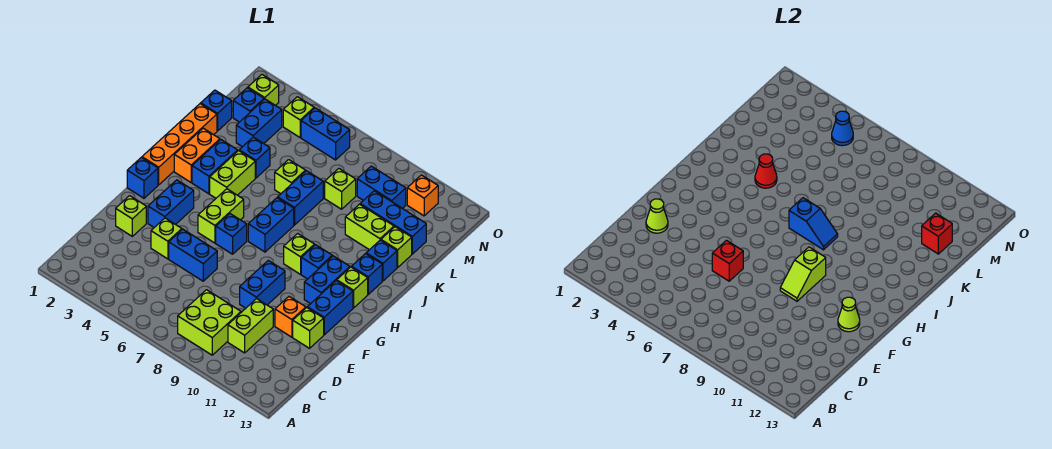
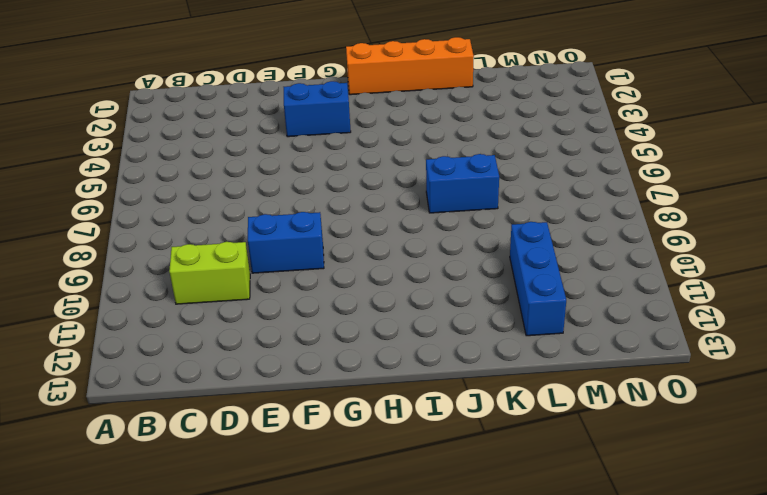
none -> lime 2x2 brick [178,290,241,355]
none -> lime 1x1 brick [116,196,146,236]
none -> lime 1x1 brick [151,218,182,259]
none -> blue 1x2 brick [169,229,217,281]

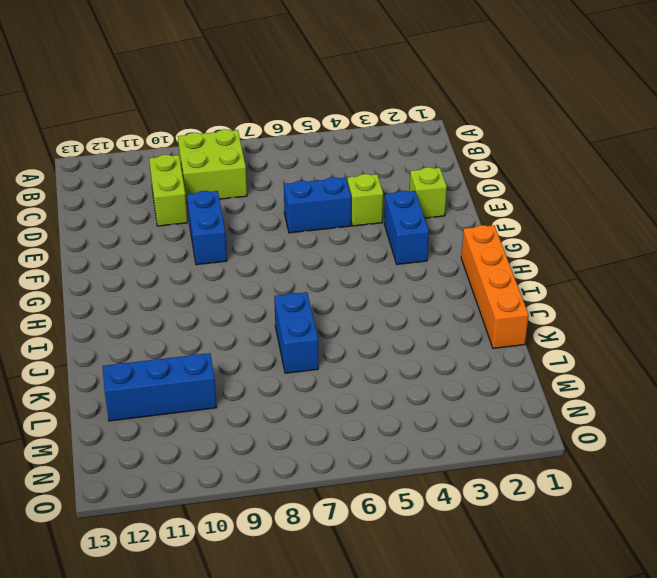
none -> orange 1x1 brick [275,297,306,337]
none -> lime 1x1 brick [293,308,324,348]
none -> blue 1x2 brick [307,281,353,335]
none -> blue 1x1 brick [127,157,158,198]

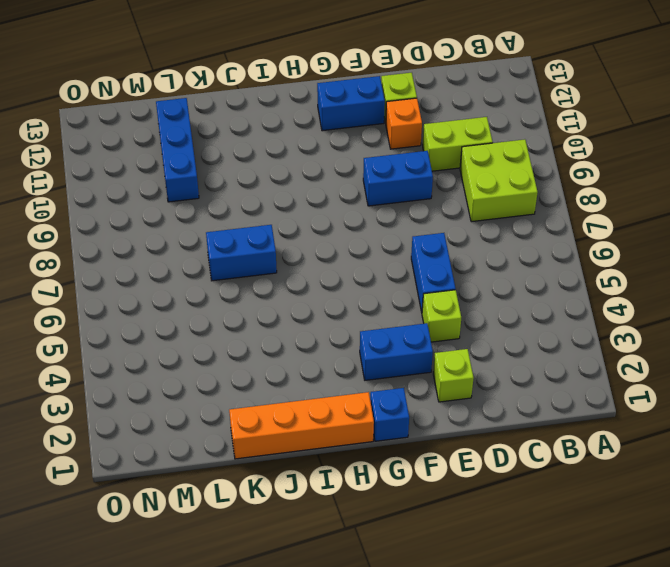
none -> lime 1x2 brick [198,189,244,243]
none -> blue 1x1 brick [216,214,247,254]
none -> blue 1x2 brick [304,256,350,304]
none -> blue 1x2 brick [248,198,294,252]

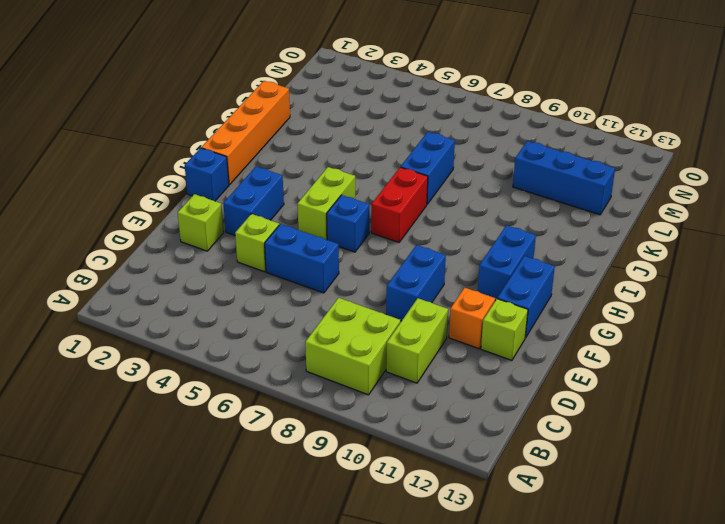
red 1x2 brick [371,167,428,242] -> blue 1x2 brick [248,198,294,252]
none -> lime 1x1 brick [284,234,315,274]
none -> blue 1x1 brick [301,245,332,279]
none -> lime 1x1 brick [337,267,368,308]
none -> orange 1x2 brick [174,128,220,182]

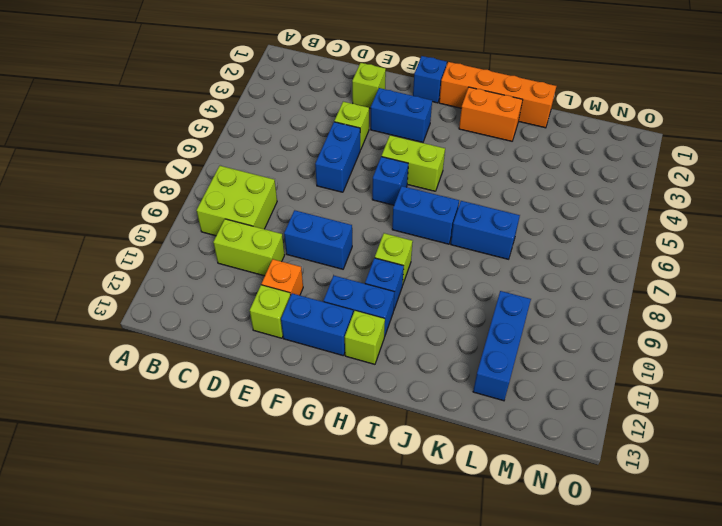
none -> blue 1x2 brick [192,140,238,194]
none -> lime 1x2 brick [210,151,255,198]
none -> blue 1x1 brick [352,254,382,294]
none -> blue 1x1 brick [366,240,397,281]

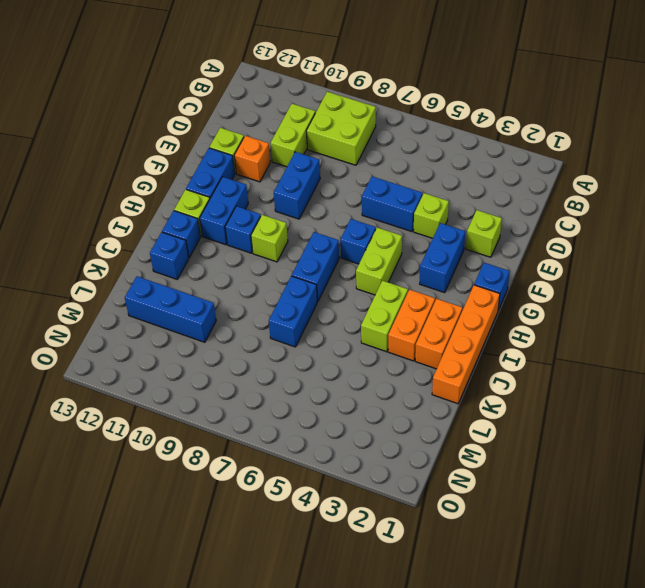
orange 1x2 brick [388,290,435,361] -> blue 1x2 brick [192,140,238,194]
none -> blue 1x1 brick [239,137,270,178]
none -> lime 1x1 brick [275,160,306,194]
none -> lime 1x2 brick [345,204,394,250]
none -> lime 1x1 brick [381,227,412,267]

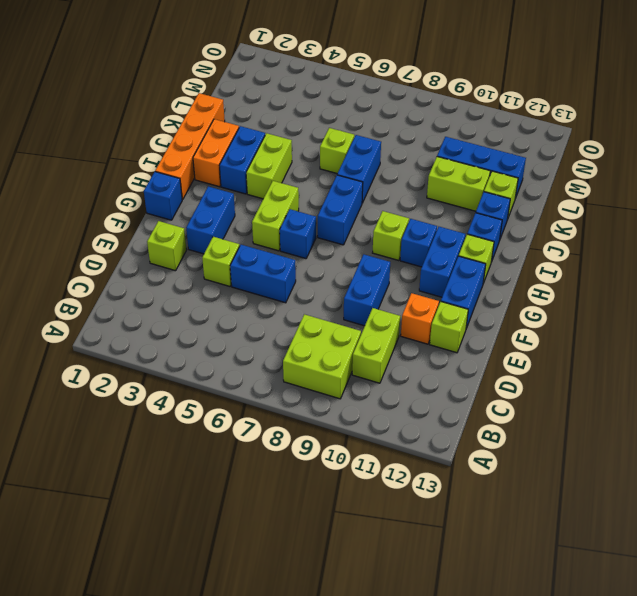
none -> blue 1x1 brick [239,137,270,178]
none -> blue 1x1 brick [201,90,232,131]
none -> blue 1x2 brick [236,99,282,147]
none -> lime 1x1 brick [325,169,356,209]

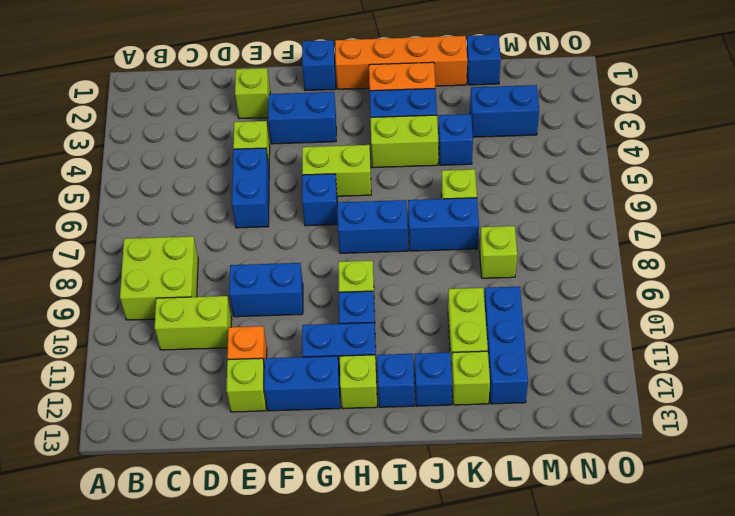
none -> blue 1x1 brick [233,88,264,122]
none -> blue 1x2 brick [357,166,406,209]
none -> lime 1x1 brick [248,75,279,106]
none -> lime 1x1 brick [283,97,314,137]

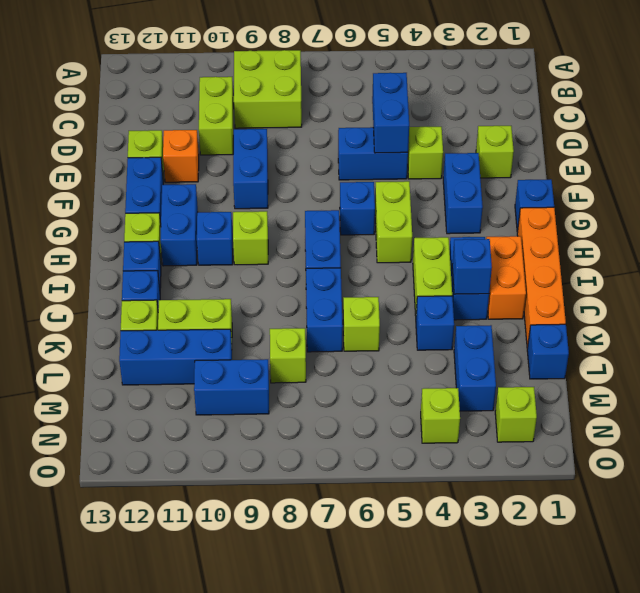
blue 1x2 brick [372,73,409,153] -> blue 1x2 brick turned to [301,108,350,160]
blue 1x1 brick [452,239,492,294] -> blue 1x1 brick moved to [233,88,264,122]
none -> orange 1x1 brick [407,175,438,216]
none -> lime 1x1 cone [646,199,668,233]
none -> red 1x1 brick [712,240,743,281]
none -> lime 1x2 slope [780,247,826,301]

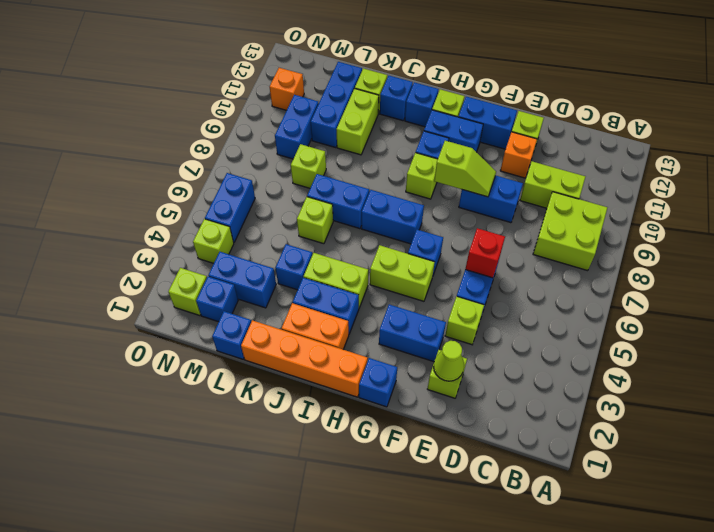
none -> lime 1x1 cone [838,297,860,332]
none -> blue 1x2 slope [789,198,838,250]
none -> red 1x1 cone [755,154,777,188]
none -> red 1x1 brick [922,213,952,254]

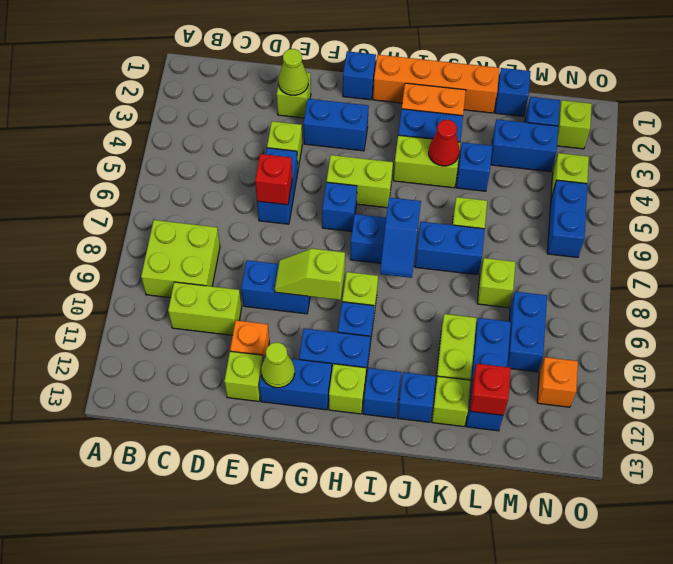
none -> blue 1x1 cone [832,111,853,146]

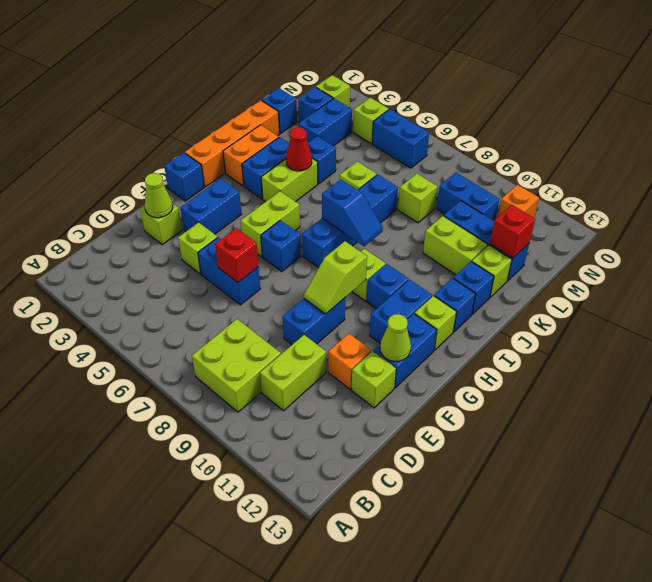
none -> blue 1x1 cone [832,111,853,146]

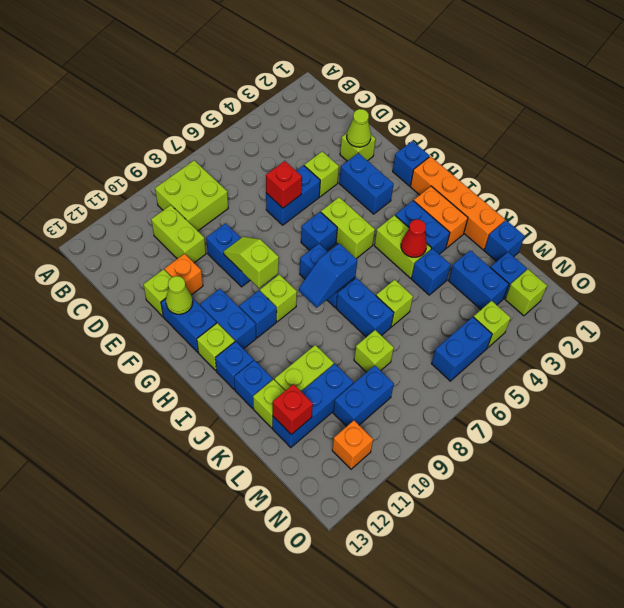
none -> blue 1x1 cone [832,111,853,146]

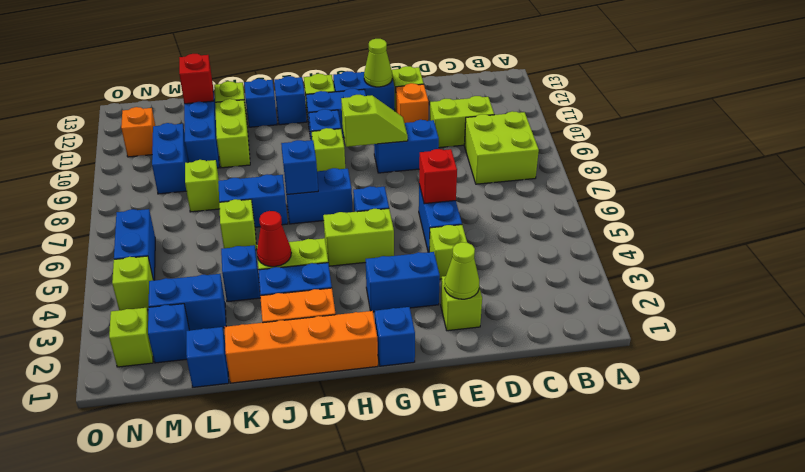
none -> blue 1x1 cone [832,111,853,146]

